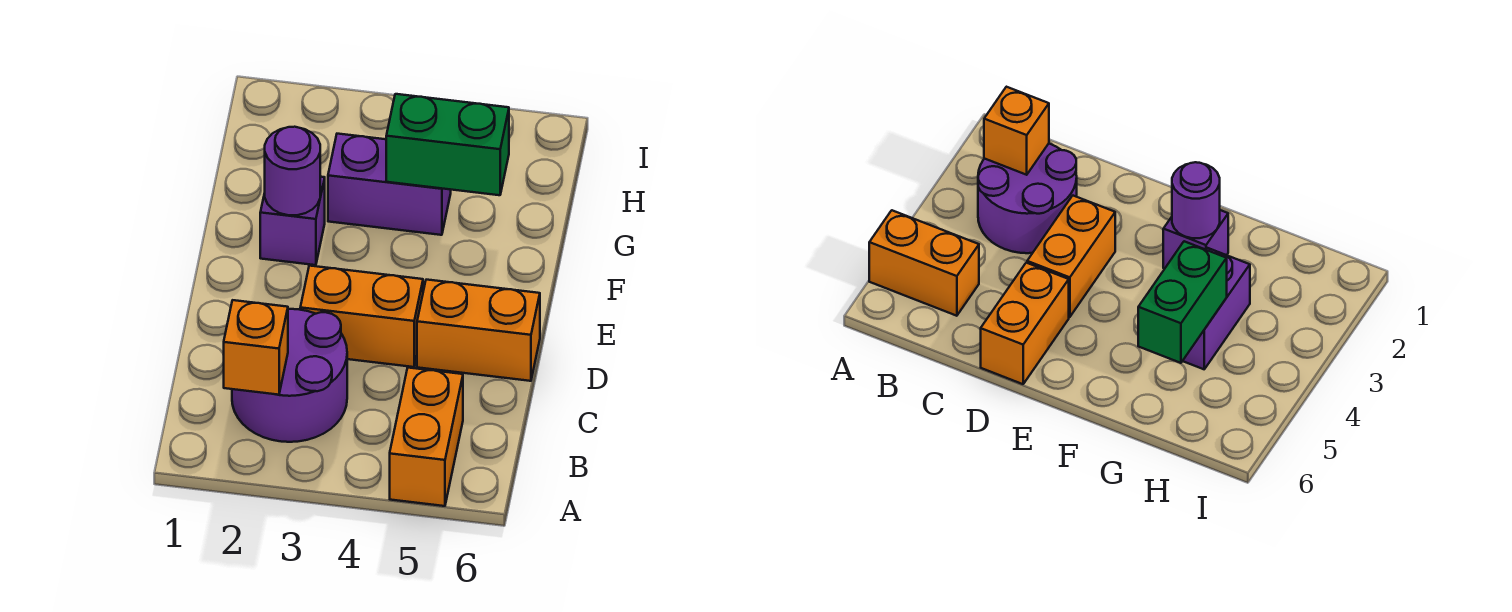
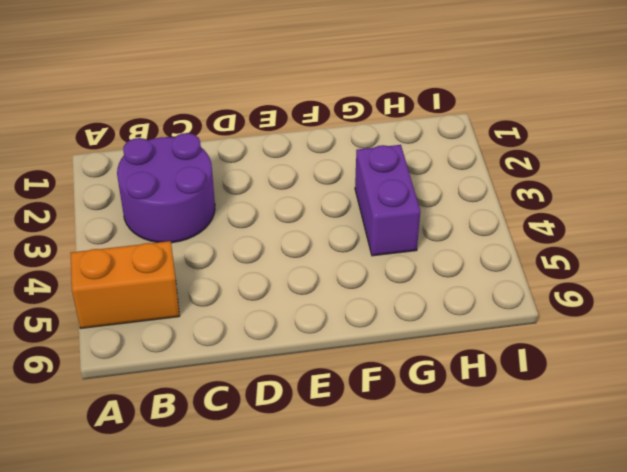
none -> orange 1x2 brick [300,266,423,367]
none -> orange 1x2 brick [417,280,540,381]

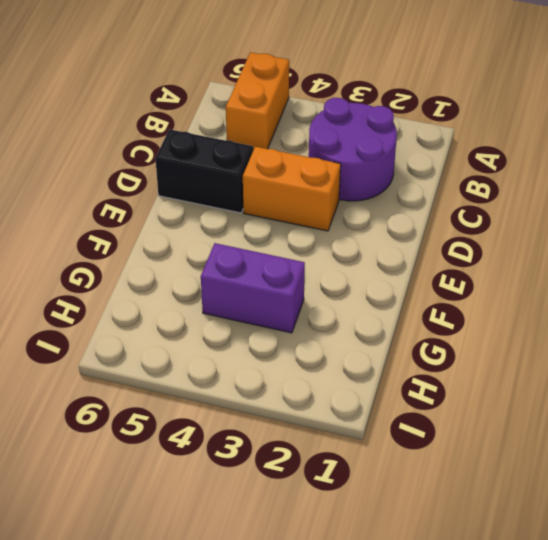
black 1x2 brick [155,129,253,213] -> orange 1x2 brick [417,280,540,381]
none -> purple 1x1 brick [260,177,325,265]
none -> orange 1x1 brick [224,300,288,395]

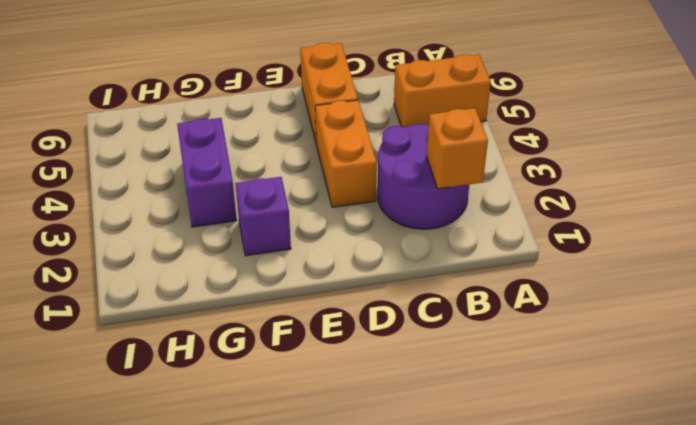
none -> purple 1x1 round brick [265,127,320,215]
none -> green 1x2 brick [386,94,509,195]

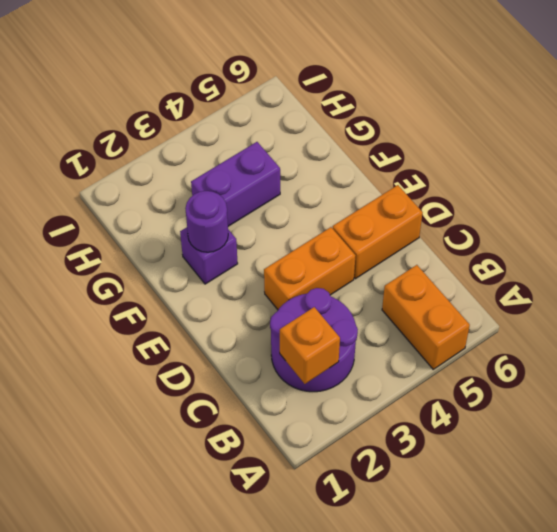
none -> green 1x2 brick [386,94,509,195]

